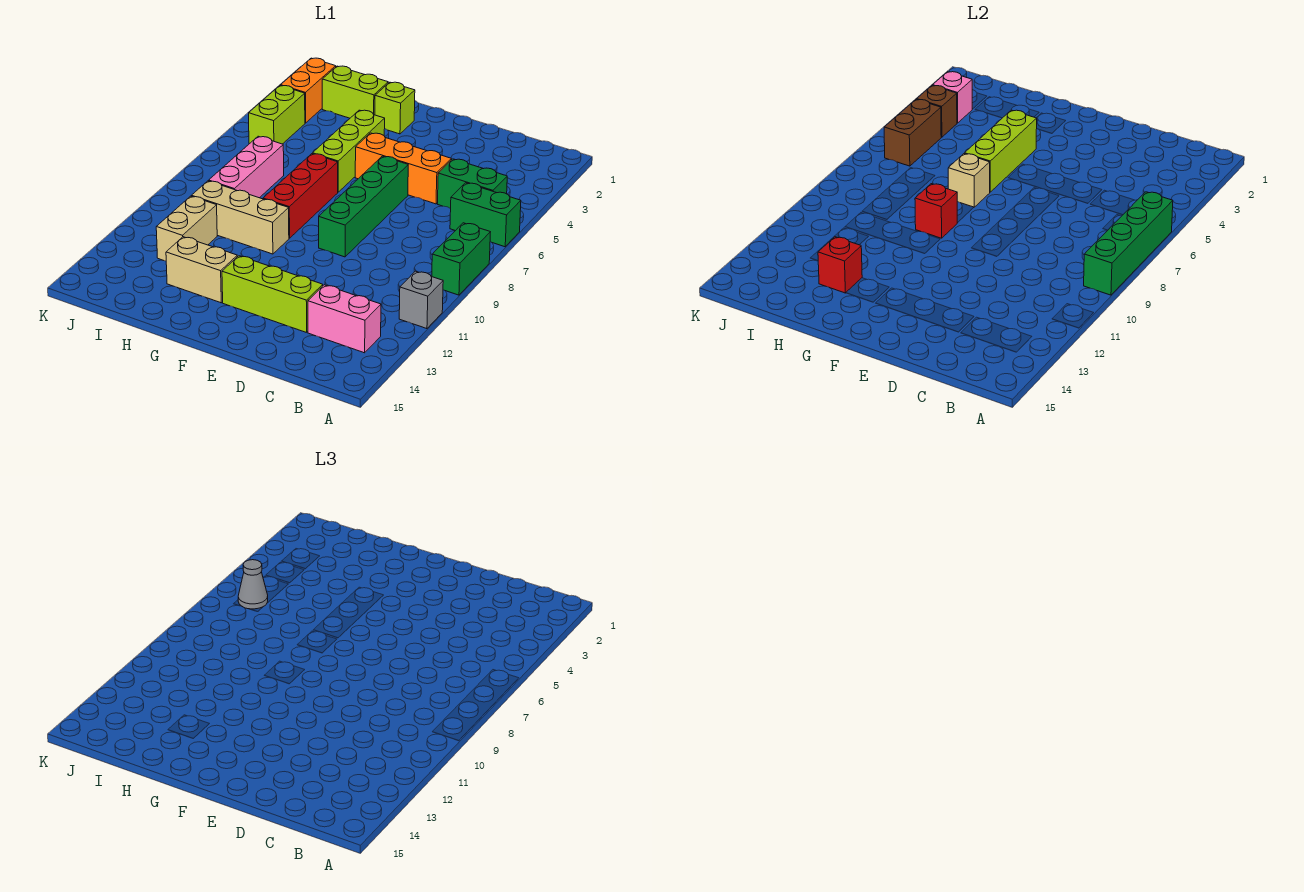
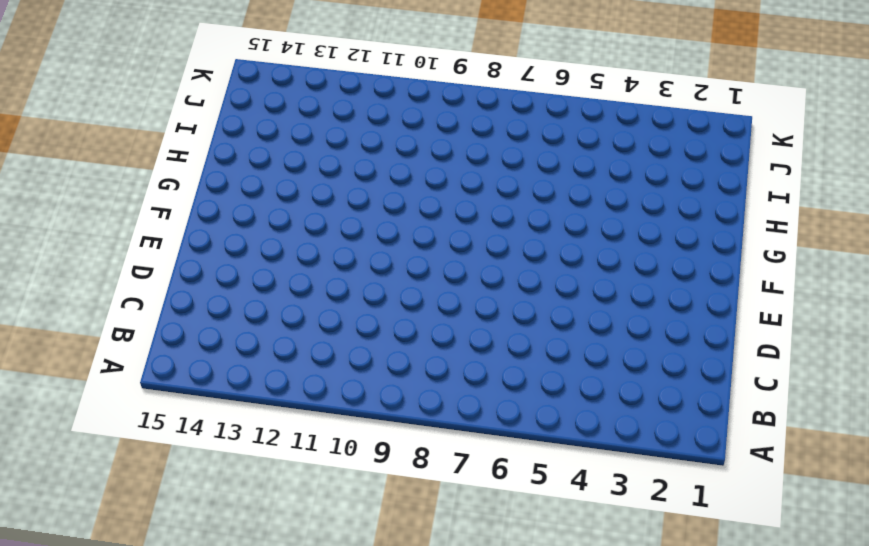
none -> green 1x2 brick [450,183,521,247]
none -> green 1x2 brick [432,223,490,295]
none -> grey 1x1 brick [399,271,443,329]

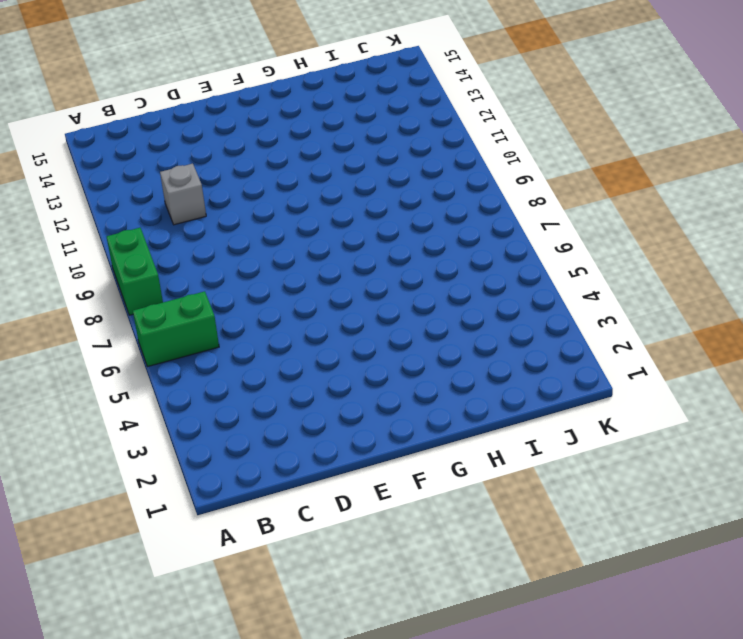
grey 1x1 brick [160,164,206,225] -> grey 1x1 brick moved to [399,271,443,329]
none -> green 1x2 brick [438,159,507,209]
none -> pink 1x2 brick [308,285,381,353]
none -> orange 1x3 brick [355,133,451,204]

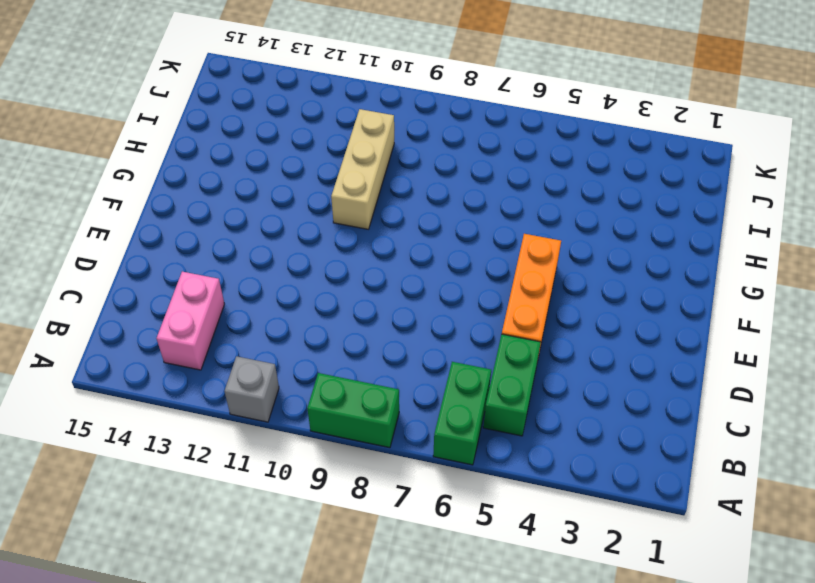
none -> lime 1x3 brick [222,256,323,333]
none -> green 1x4 brick [319,156,408,257]
none -> lime 1x1 brick [375,82,415,134]

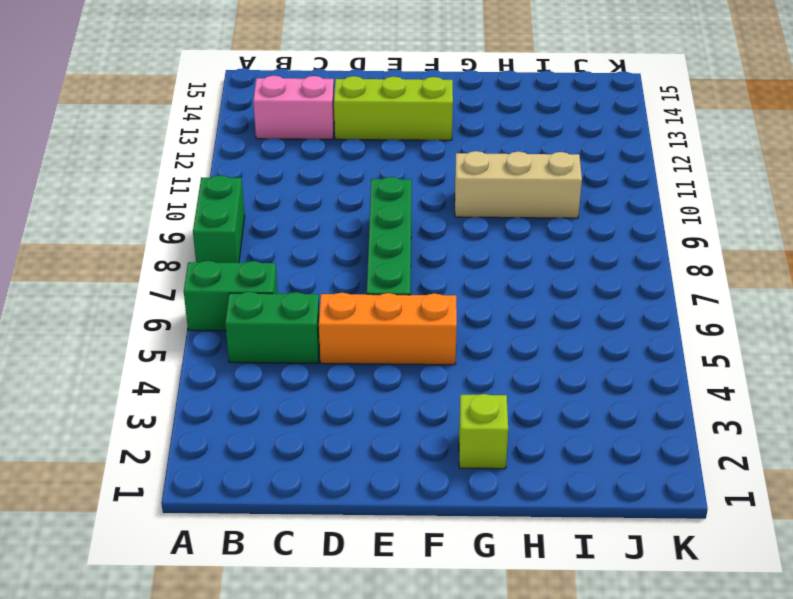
none -> grey 1x1 brick [399,271,443,329]
none -> lime 1x3 brick [313,110,385,192]
none -> red 1x3 brick [263,154,338,238]

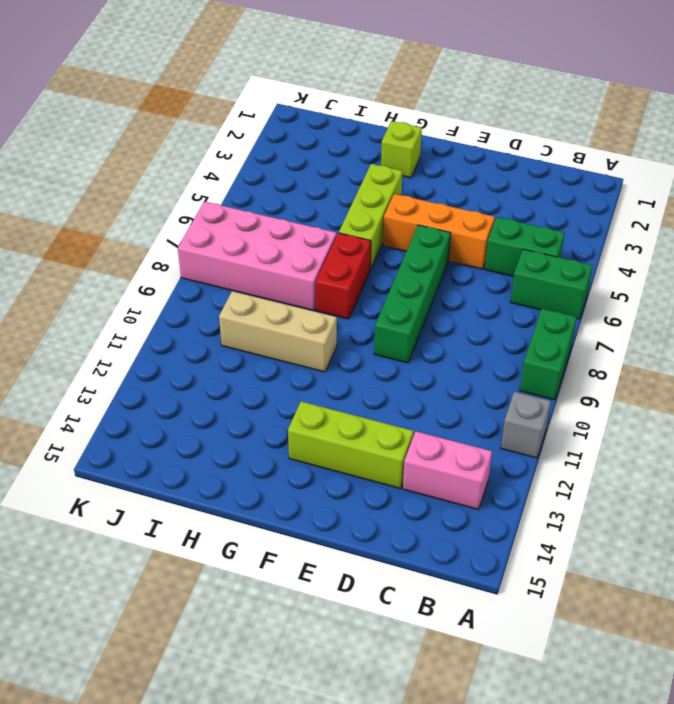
red 1x2 brick [315,233,371,319] -> red 1x3 brick [263,154,338,238]
pink 2x4 brick [178,202,337,311] -> pink 1x3 brick [209,136,284,198]
none -> tan 1x2 brick [166,237,237,303]
none -> lime 1x2 brick [322,66,388,118]
none -> tan 1x2 brick [156,196,217,261]

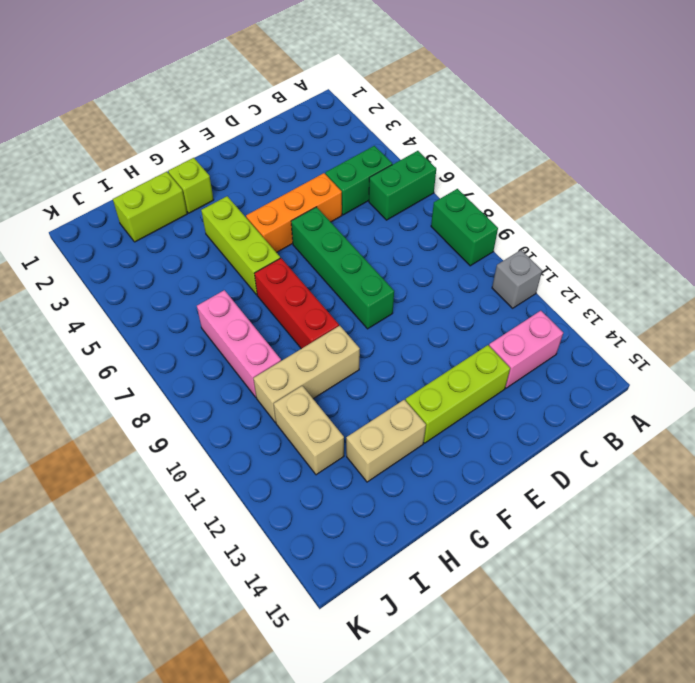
none -> orange 1x2 brick [281,58,336,123]
none -> lime 1x2 brick [249,85,305,144]
none -> green 1x4 brick [1084,192,1173,295]

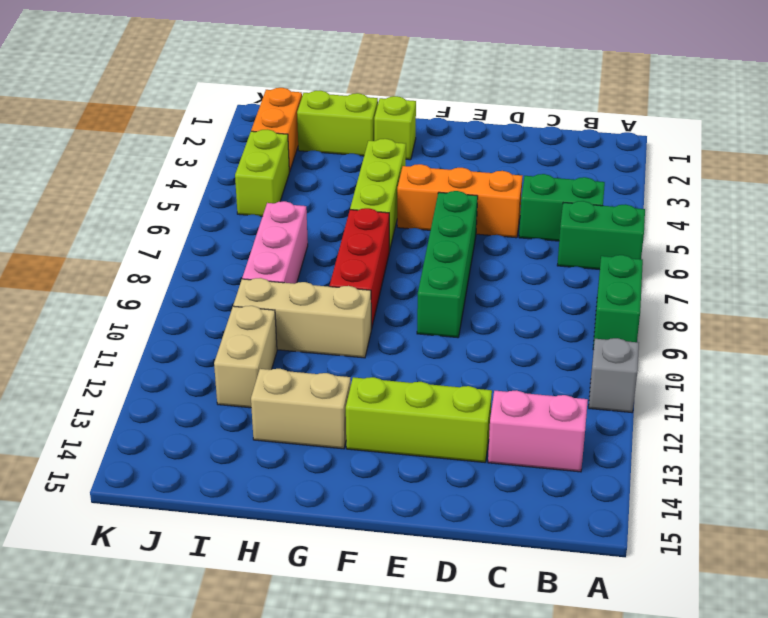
none -> green 1x4 brick [1084,192,1173,295]
none -> lime 1x3 brick [965,110,1037,192]
none -> tan 1x1 brick [948,154,990,207]

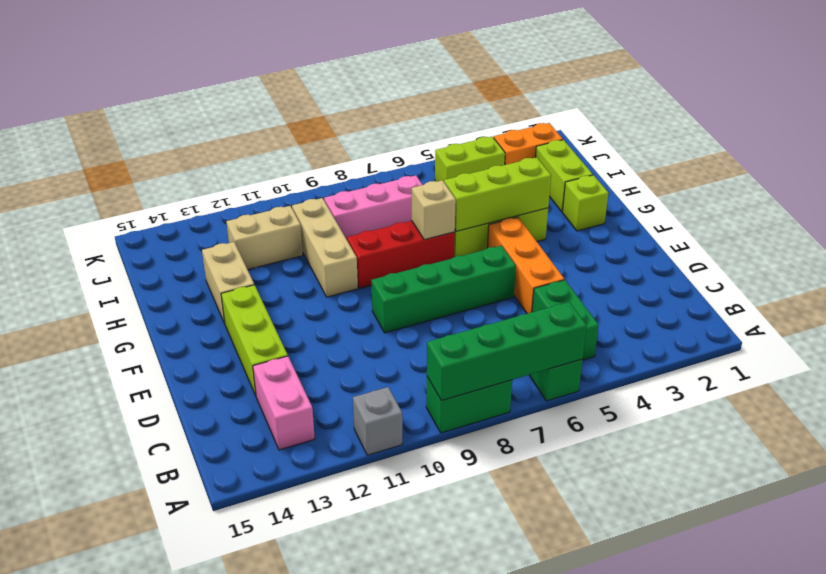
none -> red 1x1 brick [915,184,957,238]
none -> red 1x1 brick [818,237,862,293]
none -> pink 1x1 brick [933,72,972,123]

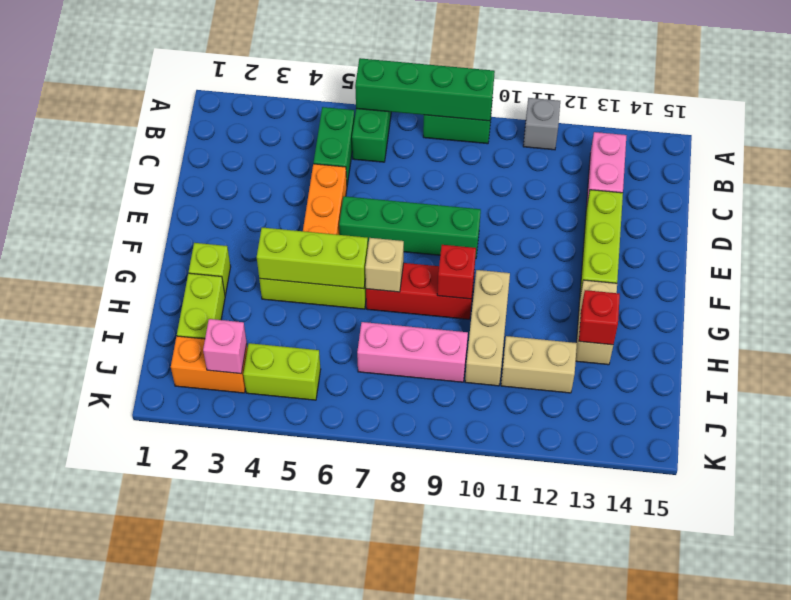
none -> brown 1x1 brick [917,85,957,137]
none -> brown 1x2 brick [884,99,941,166]
none -> grey 1x1 cone [238,560,268,609]

